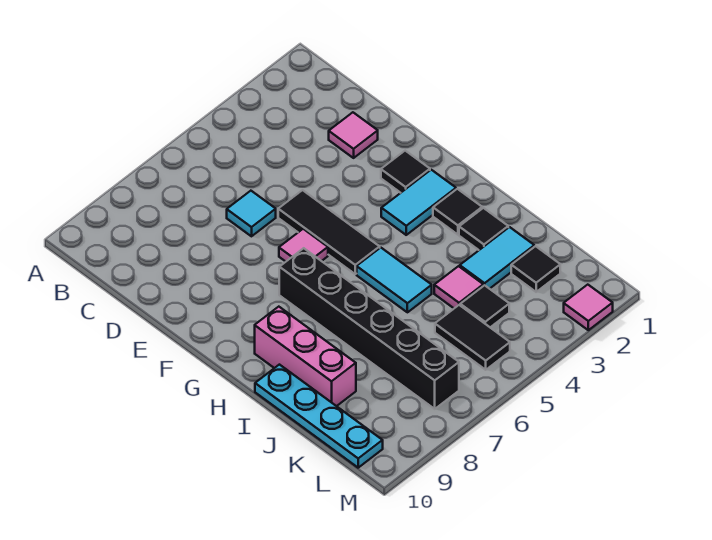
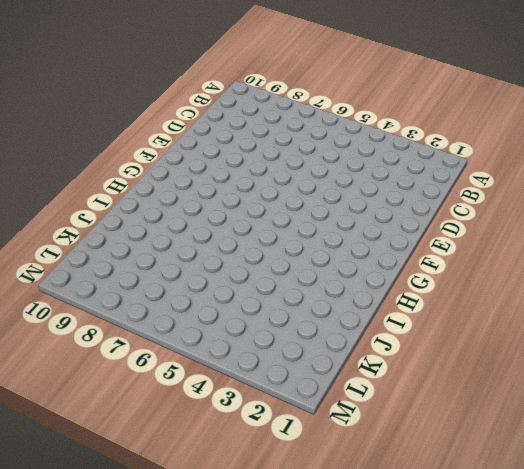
none -> pink 1x1 tile [329,112,378,158]
none -> cyan 1x1 tile [227,191,276,236]
none -> black 1x3 tile [278,190,380,274]

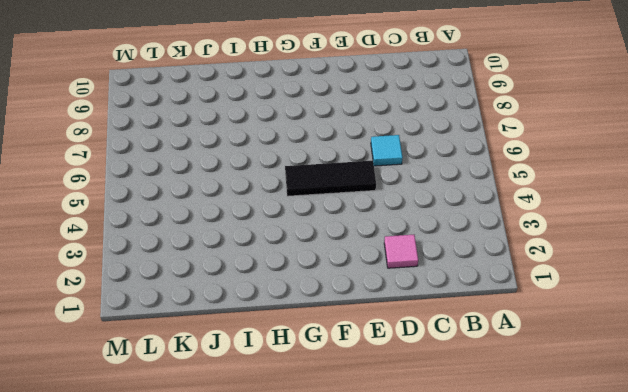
none -> black 1x1 tile [381,151,430,193]
none -> pink 1x1 tile [279,229,328,262]
none -> cyan 1x2 tile [381,170,456,235]

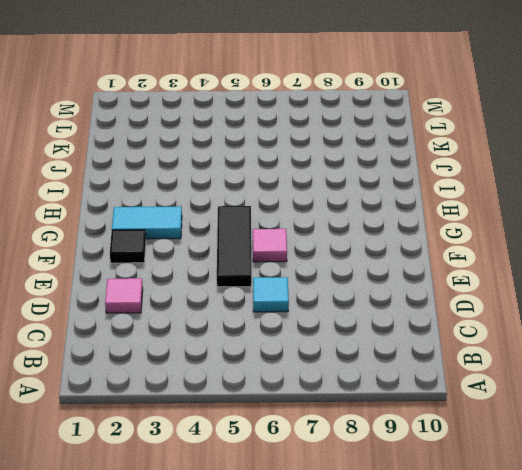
none -> black 1x6 brick [279,248,459,409]
none -> black 1x1 tile [433,189,482,235]
none -> cyan 1x2 tile [357,248,432,312]

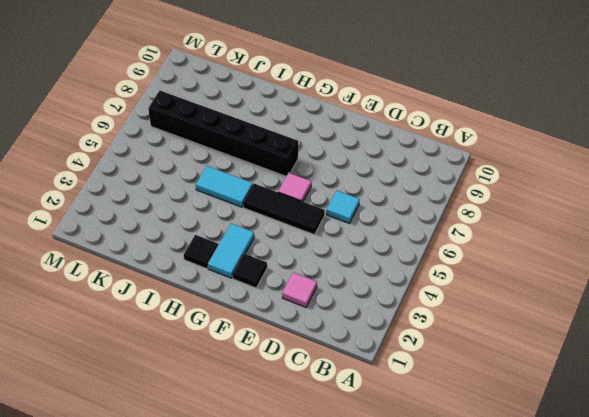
none -> pink 1x3 brick [255,307,356,406]
none -> black 1x1 tile [459,208,508,250]
none -> cyan 1x4 plate [255,365,383,468]

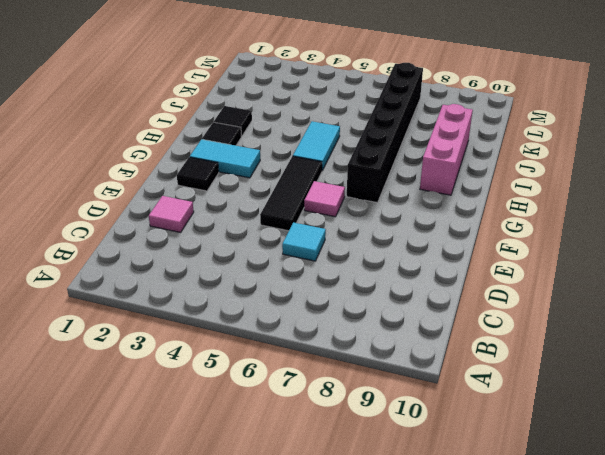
none -> cyan 1x4 plate [255,365,383,468]
none -> cyan 1x2 tile [460,227,534,289]
none -> pink 1x1 tile [434,266,483,308]

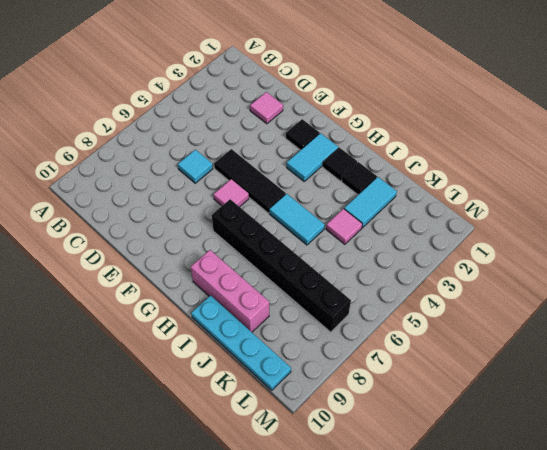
none -> black 1x1 tile [511,246,560,292]
none -> black 1x1 tile [460,285,509,327]
none -> black 1x2 tile [435,305,510,370]

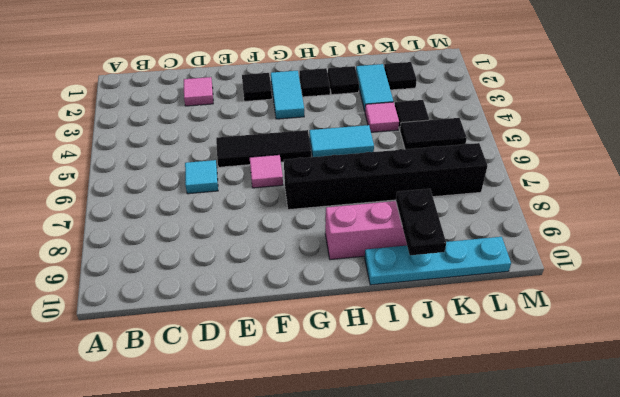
black 1x2 plate [396,189,446,255] -> none
none -> pink 1x1 tile [564,285,613,330]

